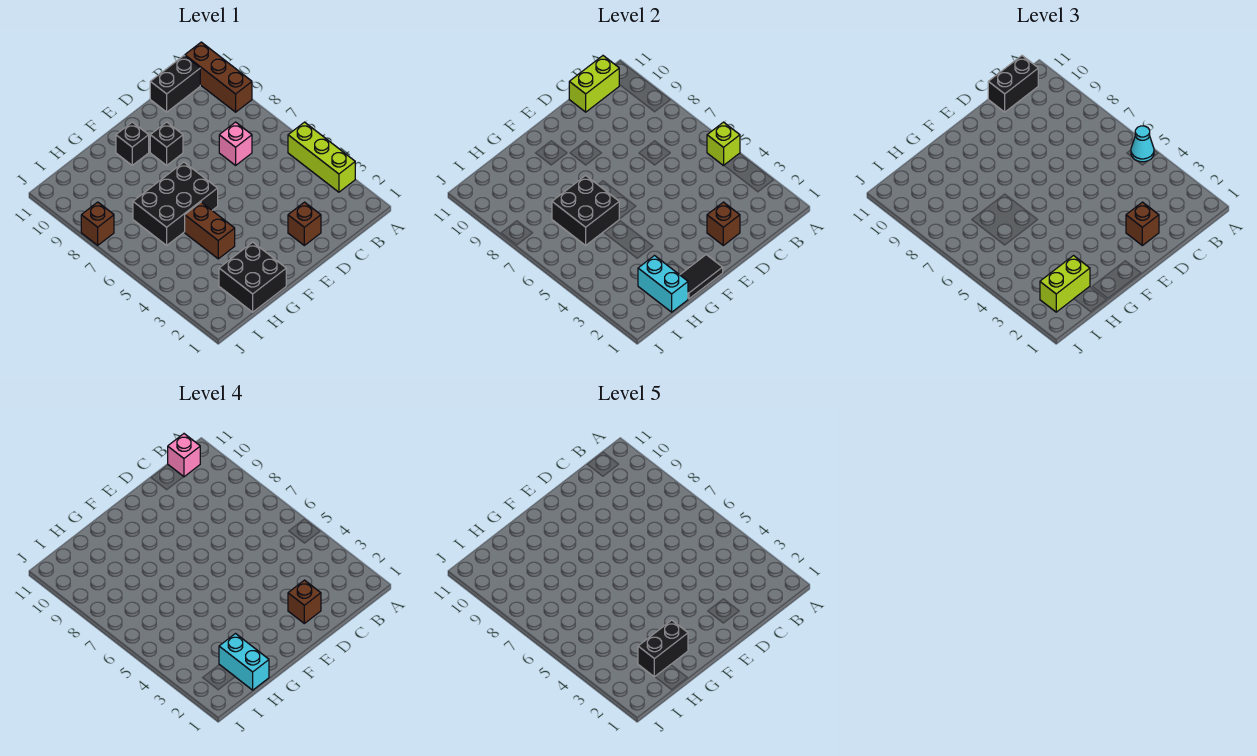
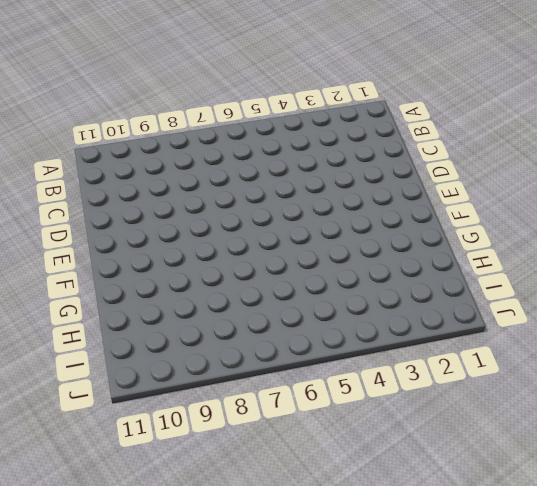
none -> lime 1x3 brick [288,122,355,192]
none -> brown 1x3 brick [185,42,252,112]
none -> black 1x2 brick [150,56,200,112]

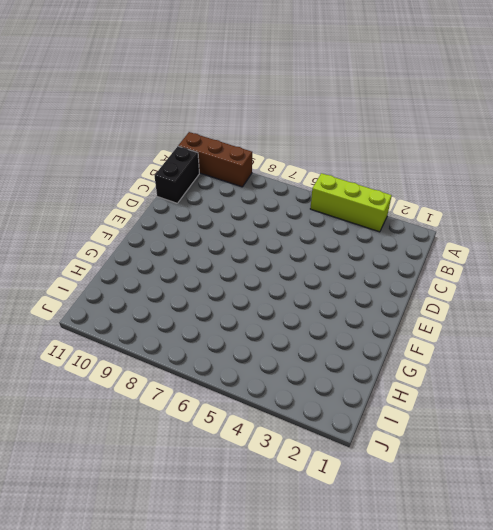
none -> pink 1x1 brick [219,122,252,165]
none -> brown 1x1 brick [288,202,321,245]
none -> black 1x1 brick [150,122,183,165]

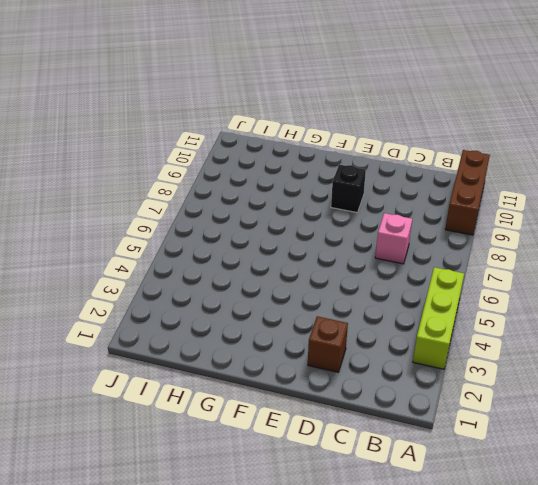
none -> black 1x2 brick [150,56,200,112]
none -> black 2x3 brick [133,162,218,245]
none -> black 1x1 brick [116,122,149,165]

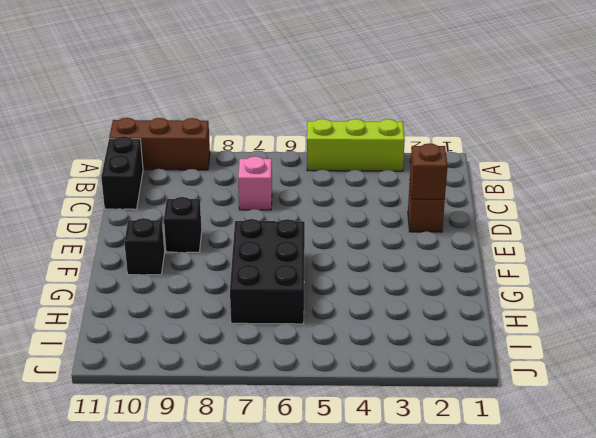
none -> black 2x2 brick [219,242,286,312]
none -> brown 1x2 brick [185,202,235,259]
none -> brown 1x1 brick [81,202,114,245]

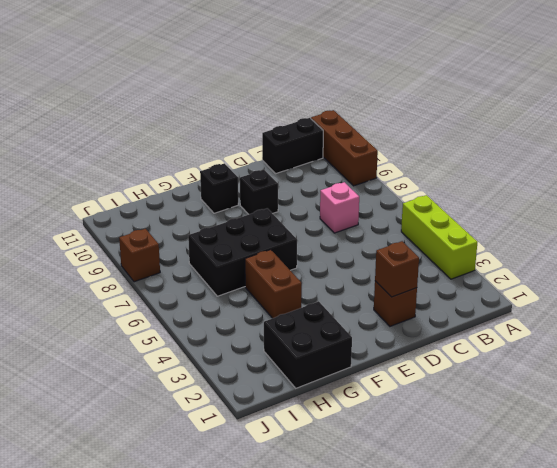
none -> lime 1x1 brick [707,122,740,166]
none -> lime 1x2 brick [569,56,619,112]
none -> black 1x2 tile [680,255,723,299]

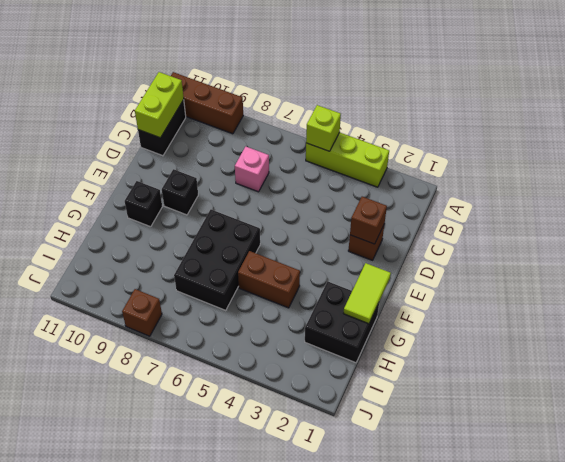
lime 1x2 tile [343,263,391,324] -> black 1x2 tile [680,255,723,299]
none -> black 2x2 brick [552,175,619,245]
none -> cyan 1x2 brick [638,256,688,312]
none -> cyan 1x1 cone [1131,126,1154,162]

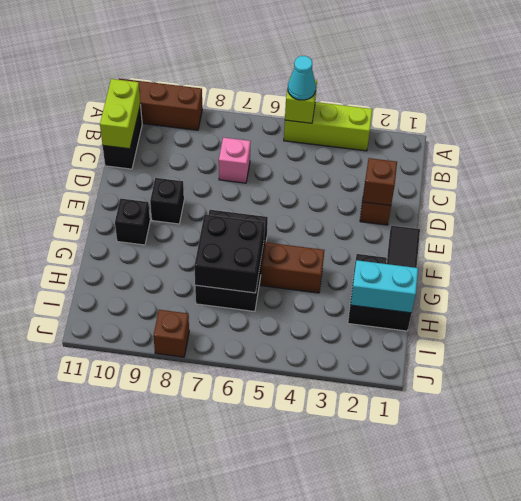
none -> black 1x2 brick [988,56,1038,112]
none -> brown 1x1 brick [1126,202,1159,245]
none -> lime 1x2 brick [1040,256,1090,312]

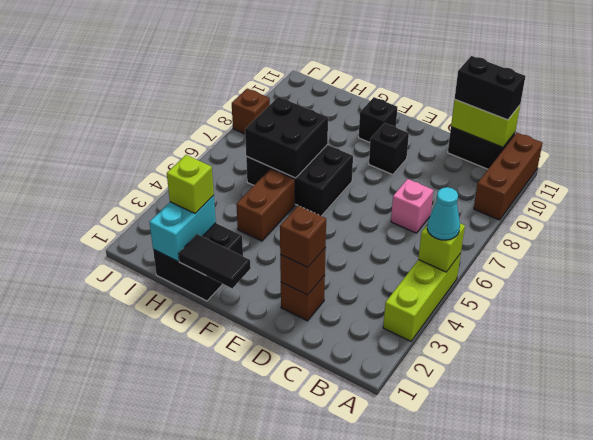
lime 1x1 brick [167,155,214,213] -> lime 1x2 brick [1040,256,1090,312]
none -> pink 1x1 brick [168,434,200,477]
none -> brown 1x1 brick [288,580,321,623]
none -> cyan 1x2 brick [219,634,269,690]

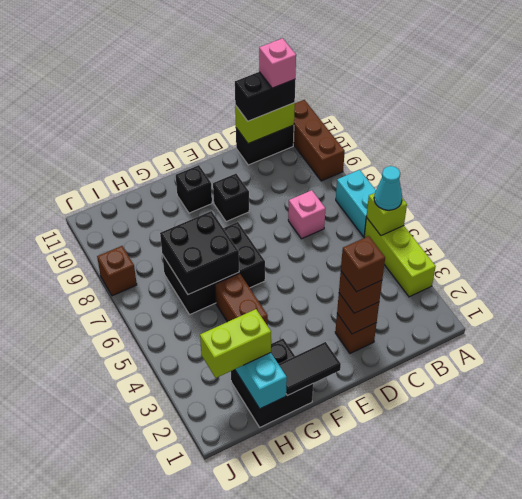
cyan 1x2 brick [336,170,376,237] -> cyan 1x2 brick moved to [219,634,269,690]
none -> black 1x2 brick [638,620,688,677]

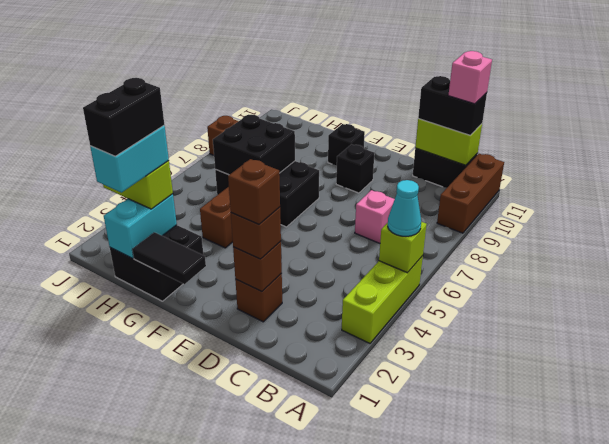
black 1x2 brick [83,78,164,156] -> black 1x2 brick turned to [638,620,688,677]

